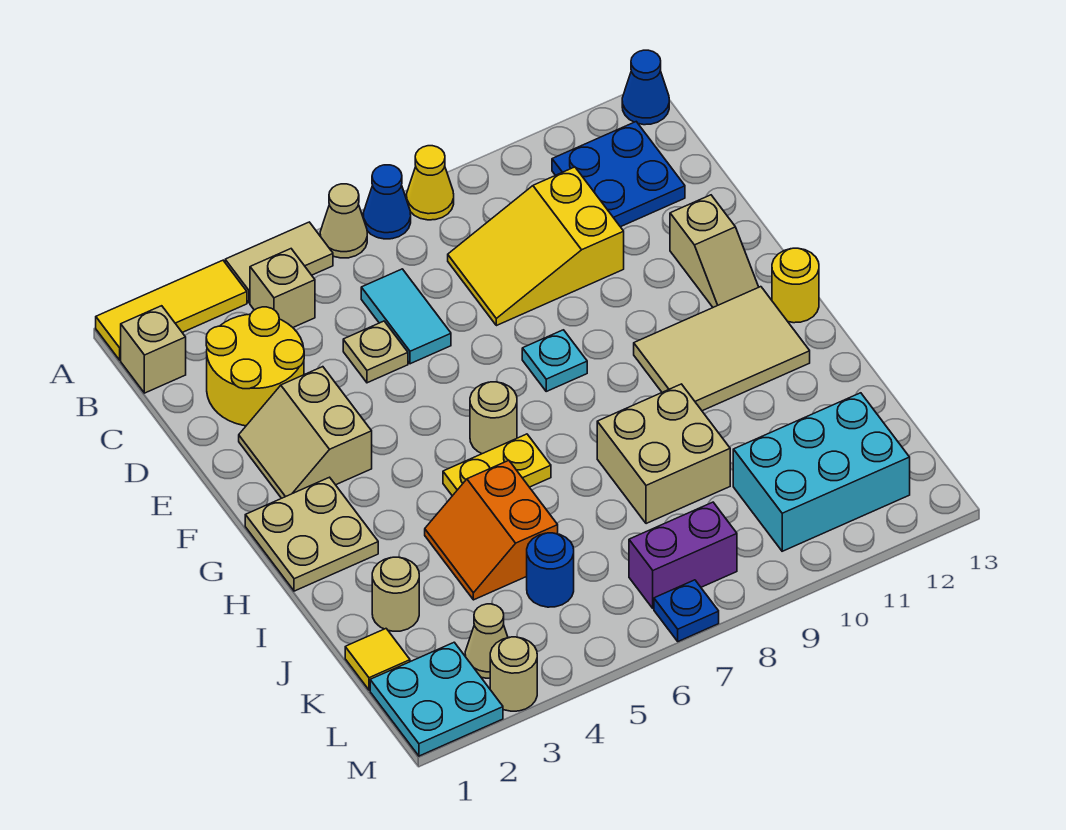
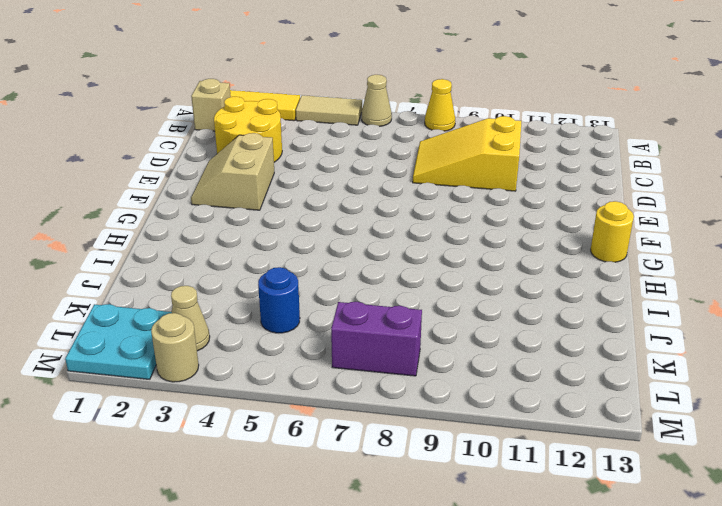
none -> blue 1x1 cone [363,165,411,239]
none -> blue 1x1 cone [622,50,669,125]
none -> tan 1x1 brick [250,249,315,327]
none -> blue 2x2 plate [552,122,685,227]

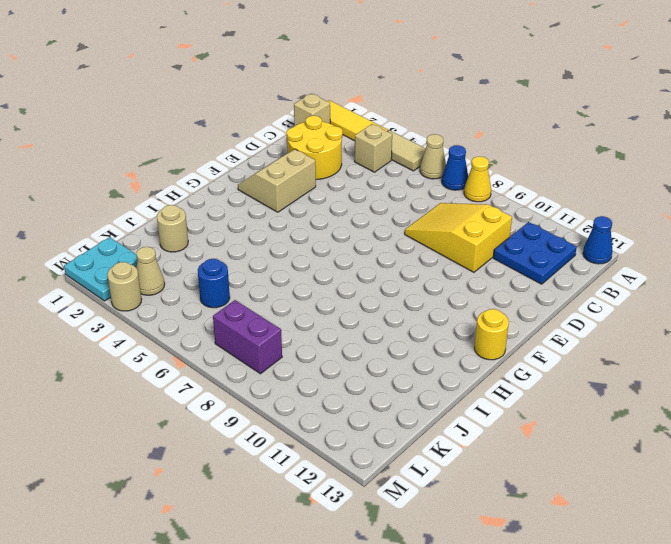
none -> cyan 1x2 tile [361,269,451,364]
none -> tan 1x1 plate [343,321,408,383]
none -> tan 1x2 slope [670,195,759,307]
none -> cyan 1x1 plate [522,330,587,391]

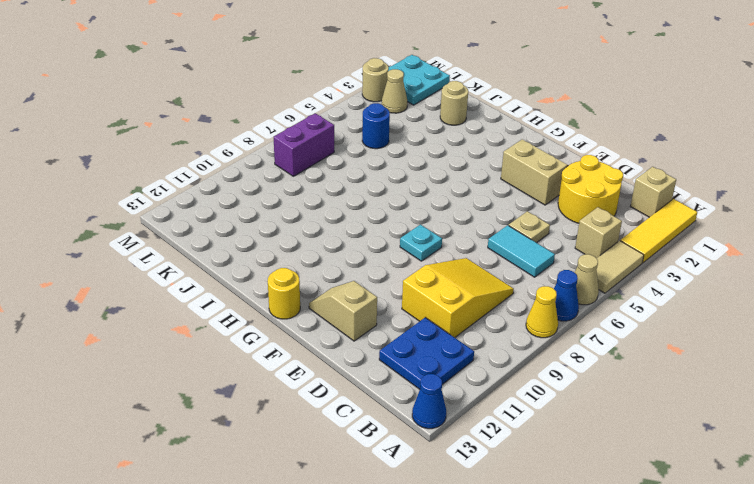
none -> tan 2x2 plate [245,477,378,591]
none -> tan 1x1 round brick [470,382,517,454]
none -> tan 2x3 tile [634,287,810,411]
none -> yellow 1x2 plate [443,434,551,496]

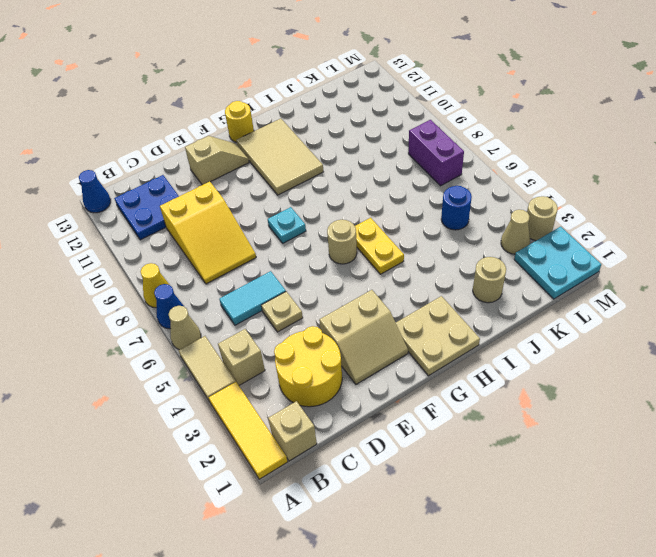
none -> orange 2x2 slope [425,460,558,600]
none -> tan 2x2 brick [597,384,730,524]
none -> yellow 1x1 tile [345,629,410,690]
none -> cyan 2x3 brick [733,393,910,551]

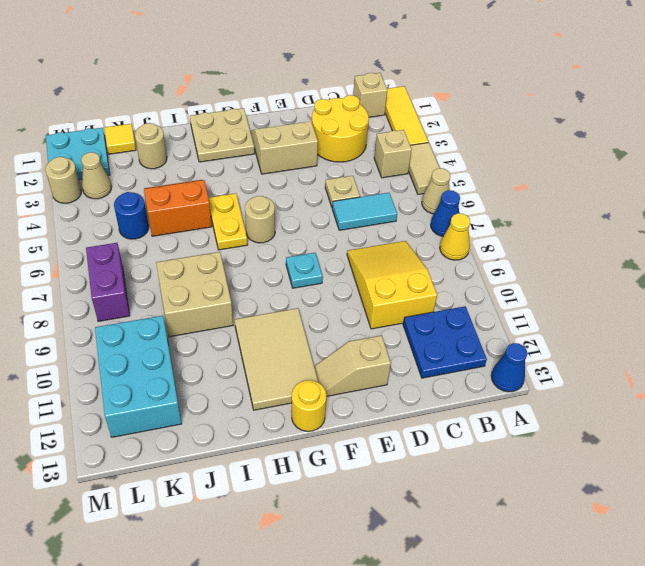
none -> blue 1x1 plate [654,580,719,641]

